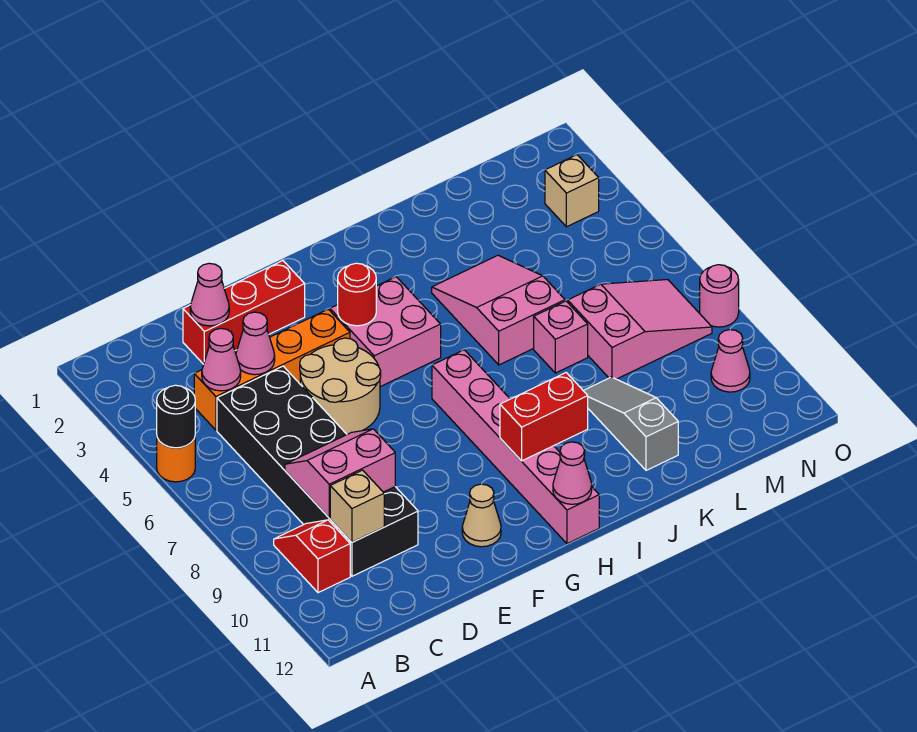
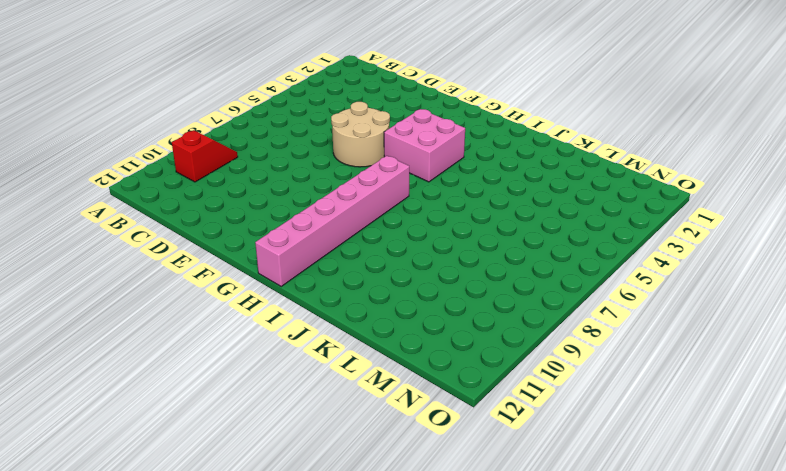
none -> orange 1x1 round brick [157,438,195,482]
none -> orange 1x4 brick [194,309,350,430]
none -> black 2x6 brick [217,366,418,576]

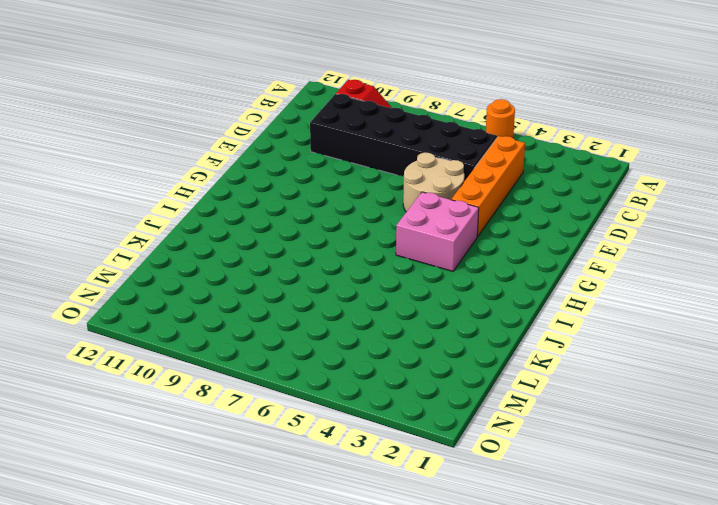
none -> red 1x3 brick [183,261,305,364]
none -> tan 1x1 cone [462,484,501,547]
none -> pink 1x6 brick [432,350,599,544]

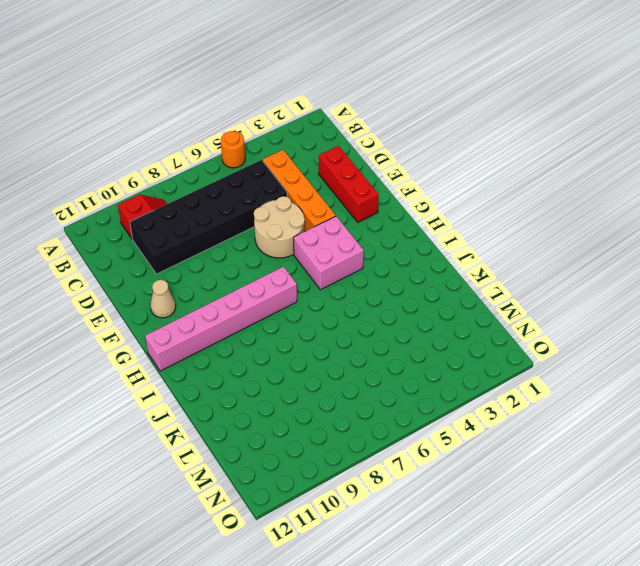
none -> pink 2x3 slope [432,255,565,365]
none -> pink 1x1 brick [534,301,588,373]
none -> grey 1x3 slope [583,377,678,470]

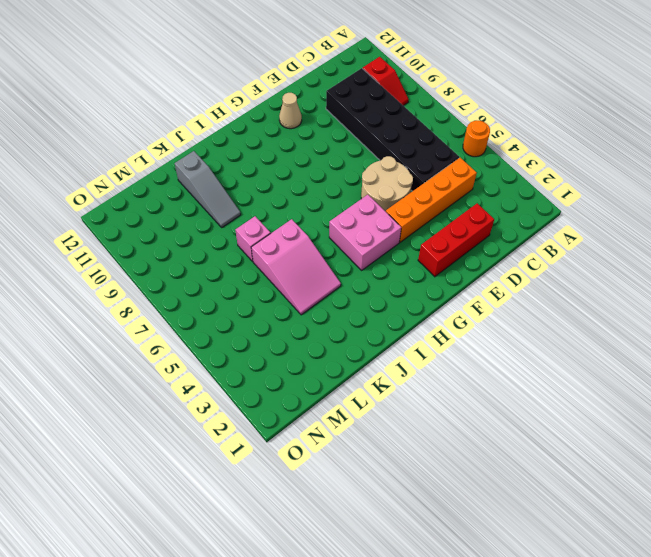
none -> pink 1x6 brick [432,350,599,544]
none -> pink 2x3 slope [568,280,712,379]
none -> tan 1x1 brick [545,155,599,227]

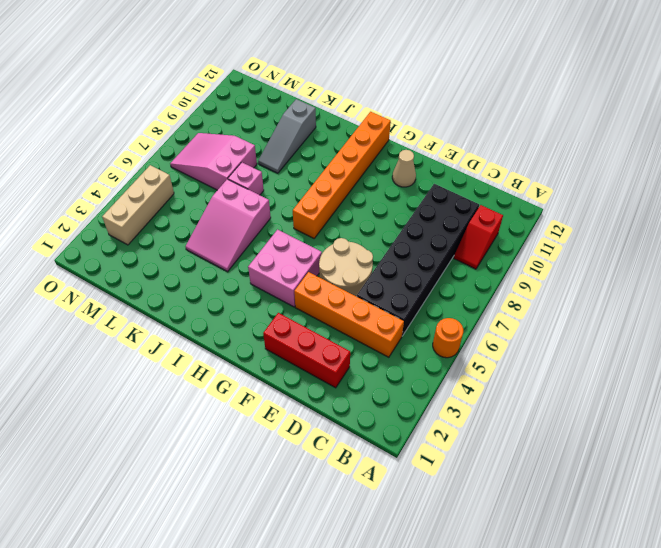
orange 1x6 brick [293,112,391,238] -> pink 1x6 brick [432,350,599,544]
tan 1x3 brick [102,165,174,245] -> tan 1x1 brick [545,155,599,227]
none -> pink 1x1 cone [711,330,750,392]
none -> pink 1x1 round brick [700,265,739,327]
none -> black 1x1 round brick [157,385,195,448]

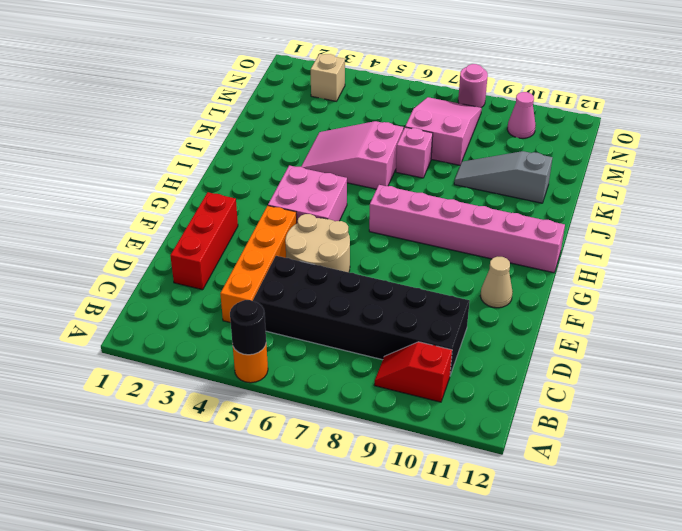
none -> pink 1x1 cone [202,328,241,391]
none -> pink 2x2 slope [285,429,395,518]
none -> tan 1x1 brick [330,470,384,542]

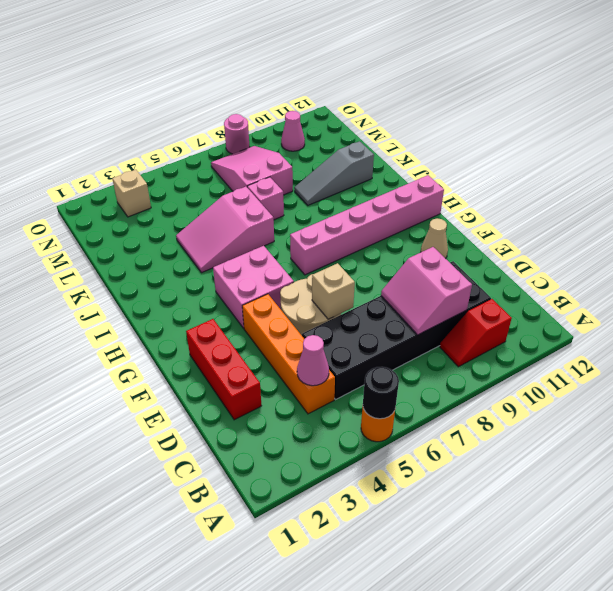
tan 1x1 brick [312,263,355,319] -> tan 1x1 brick moved to [330,470,384,542]
none -> pink 1x1 cone [190,263,229,326]
none -> pink 1x1 cone [236,312,275,375]
none -> red 1x1 round brick [338,263,376,326]

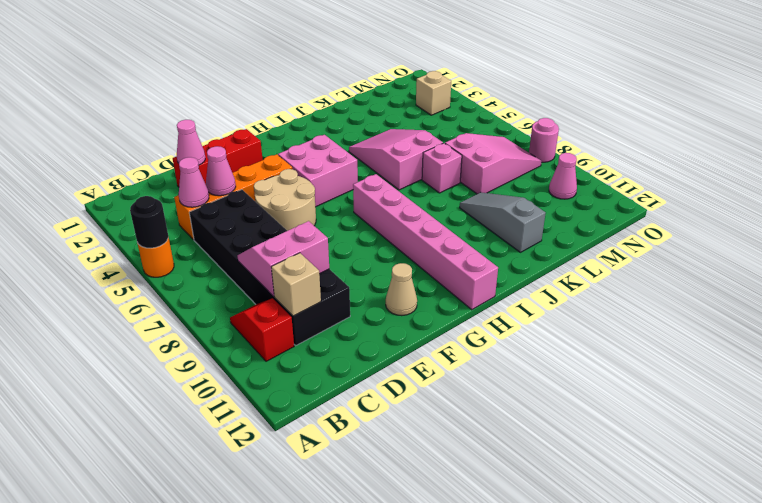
none -> red 1x1 round brick [338,263,376,326]
none -> red 1x2 brick [500,373,588,461]
none -> pink 1x1 cone [553,442,592,504]

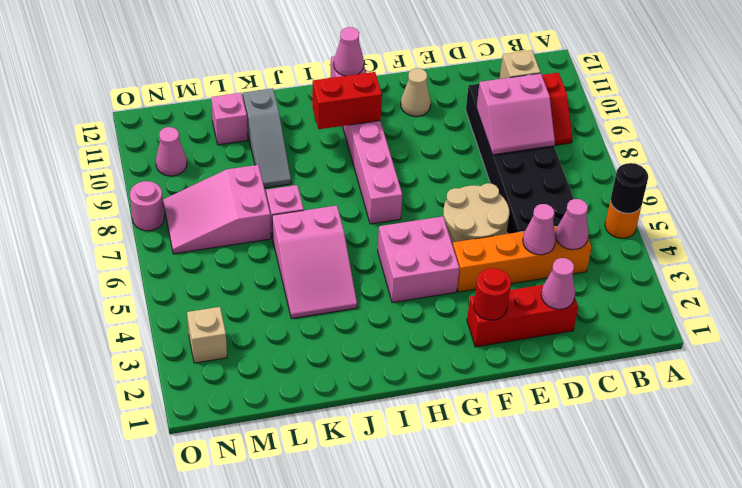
red 1x1 round brick [474,268,511,320] -> red 1x1 round brick moved to [338,263,376,326]
pink 1x1 brick [211,93,248,145] -> none

